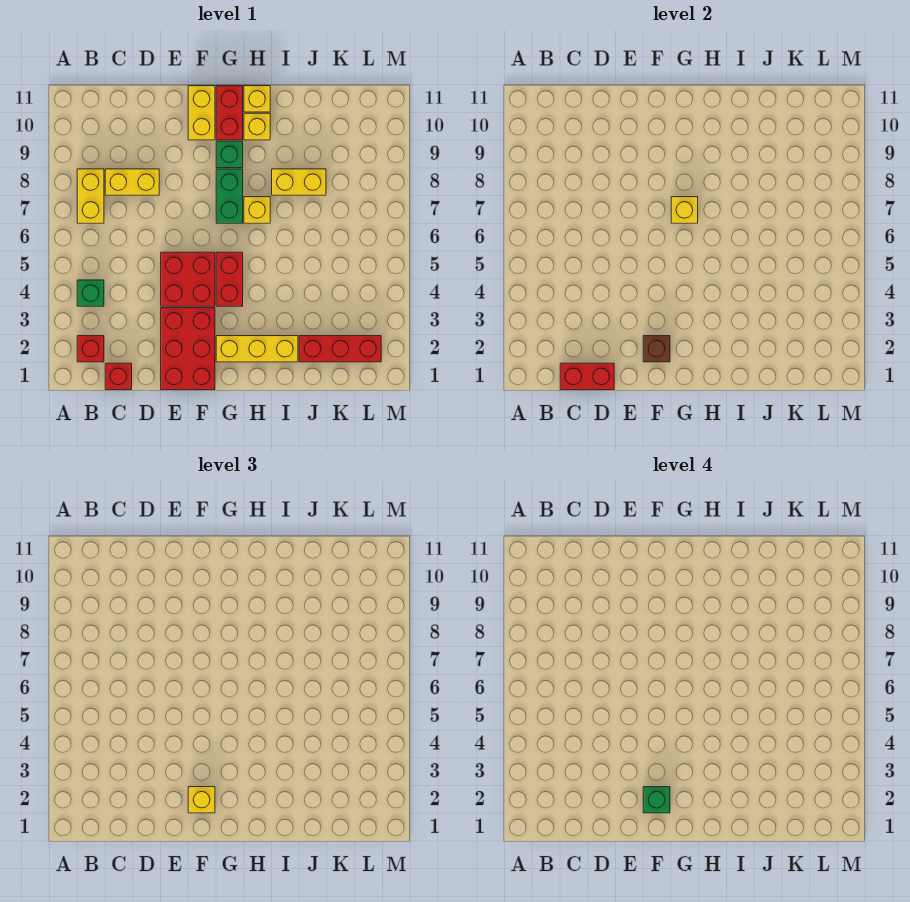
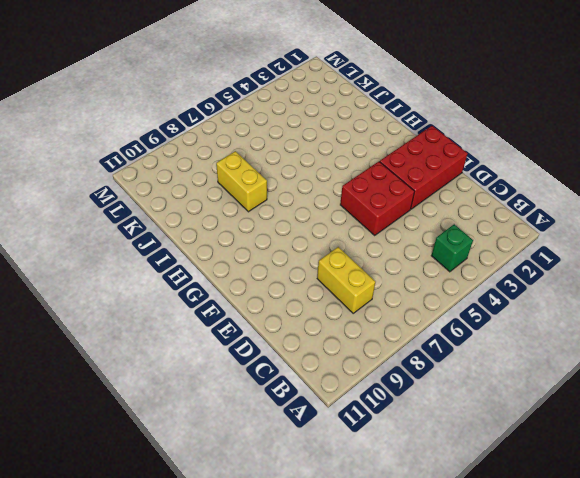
none -> red 1x1 brick [77,336,104,362]
none -> yellow 1x2 brick [77,169,104,223]
none -> red 1x1 brick [105,363,132,390]

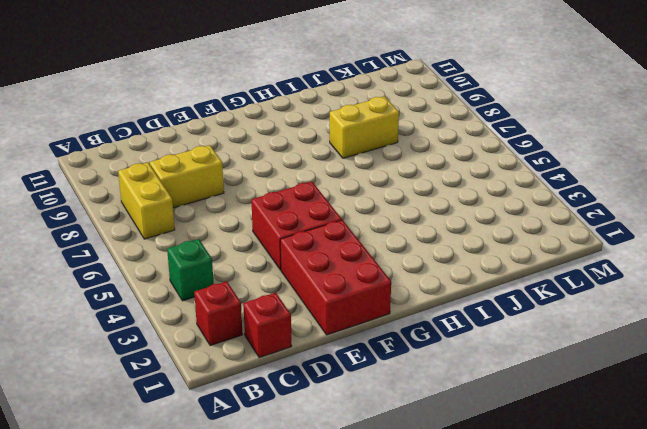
none -> yellow 1x2 brick [188,86,215,140]
none -> yellow 1x3 brick [216,336,298,362]
none -> red 1x2 brick [216,252,243,306]

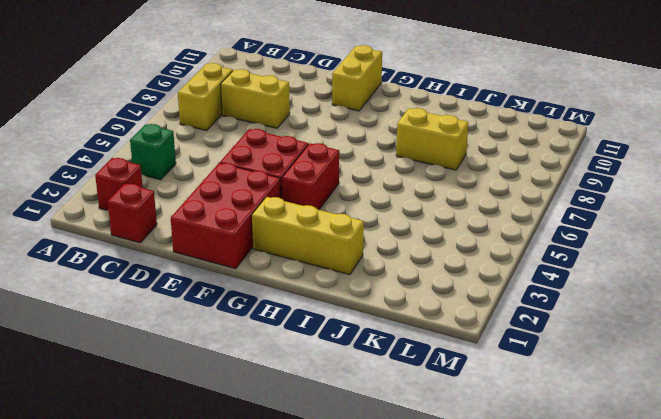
none -> green 1x2 brick [216,169,243,223]
none -> green 1x1 brick [216,141,243,168]
none -> red 1x2 brick [216,86,243,140]

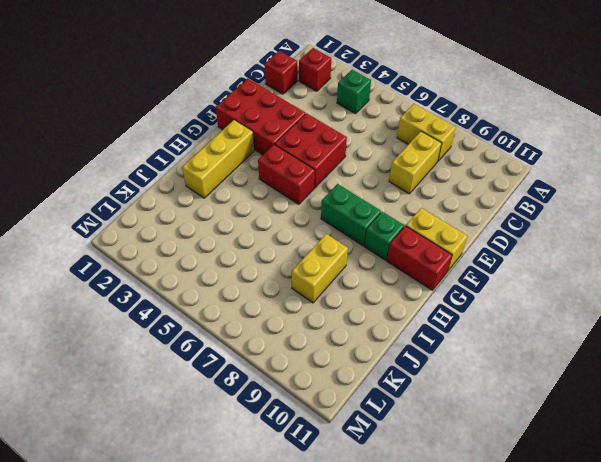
none -> yellow 1x1 brick [244,197,270,223]
none -> yellow 1x1 brick [244,113,270,140]
none -> yellow 1x1 brick [244,86,270,112]

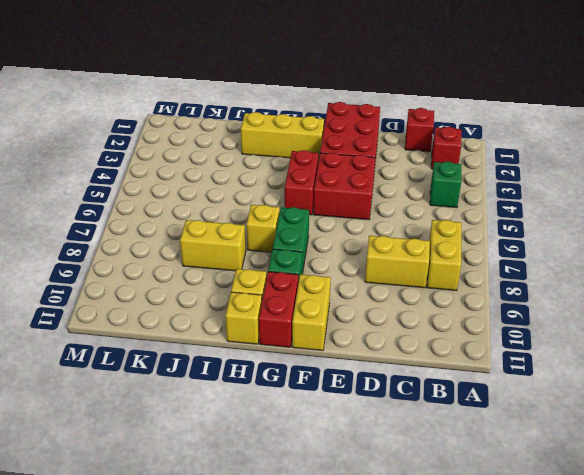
none -> red 1x3 brick [299,336,381,362]
none -> red 1x2 brick [560,363,614,390]
none -> brown 1x1 brick [643,336,670,362]

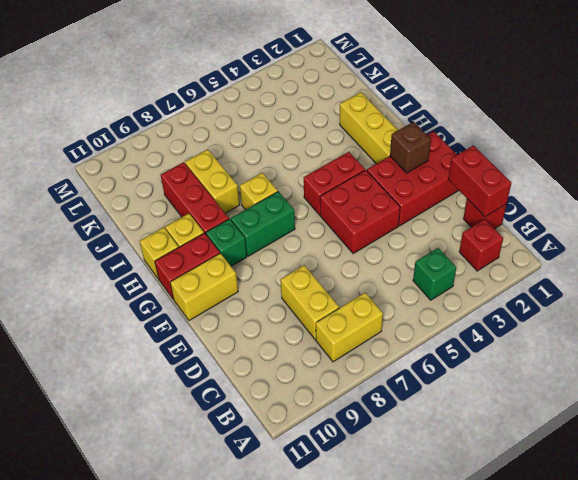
red 1x3 brick [161,162,229,234] -> red 1x3 brick moved to [299,336,381,362]
none -> yellow 1x1 brick [671,197,698,223]
none -> yellow 1x1 brick [188,787,215,813]
none -> green 1x1 brick [643,787,670,813]

